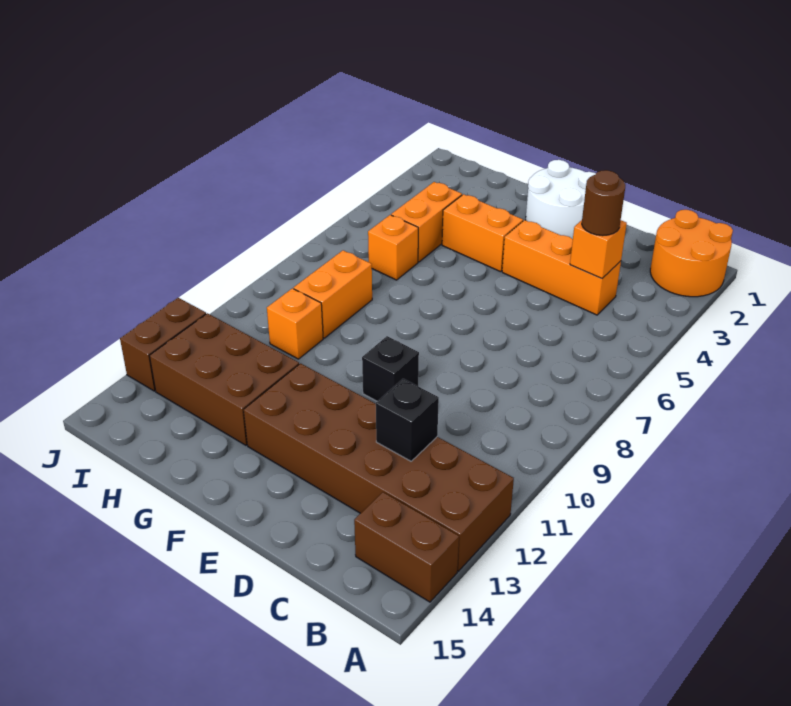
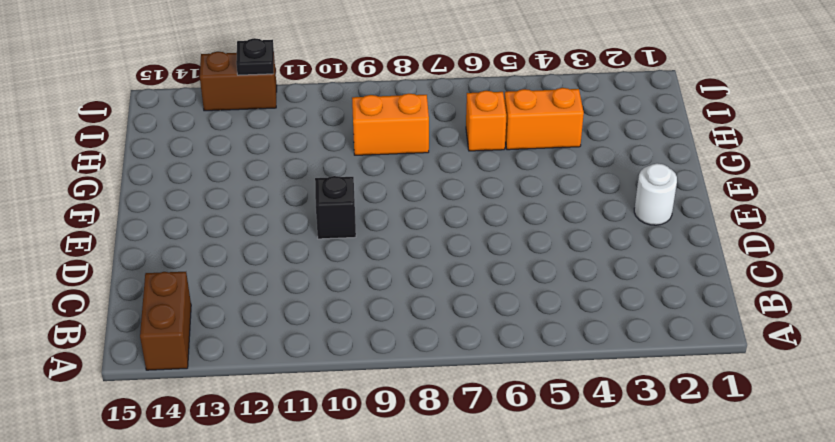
white 1x1 round brick [634,163,677,225] -> white 2x2 round brick [526,160,596,239]
black 1x1 plate [236,38,274,75] -> none
none -> orange 2x2 round brick [650,210,733,297]
none -> brown 2x6 brick [244,363,514,571]
none -> orange 1x3 brick [502,220,621,315]

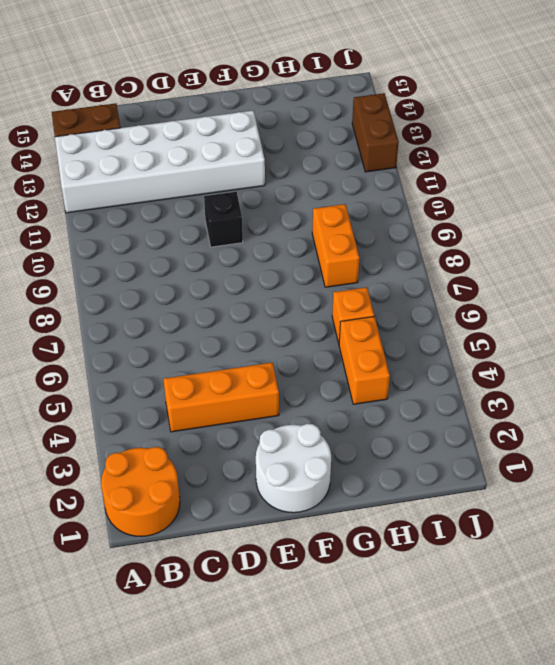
white 2x6 brick [55,111,265,213] -> brown 2x6 brick [244,363,514,571]
none -> orange 1x2 brick [442,194,523,272]
none -> brown 2x3 brick [150,313,299,445]
none -> orange 1x1 brick [267,288,323,359]

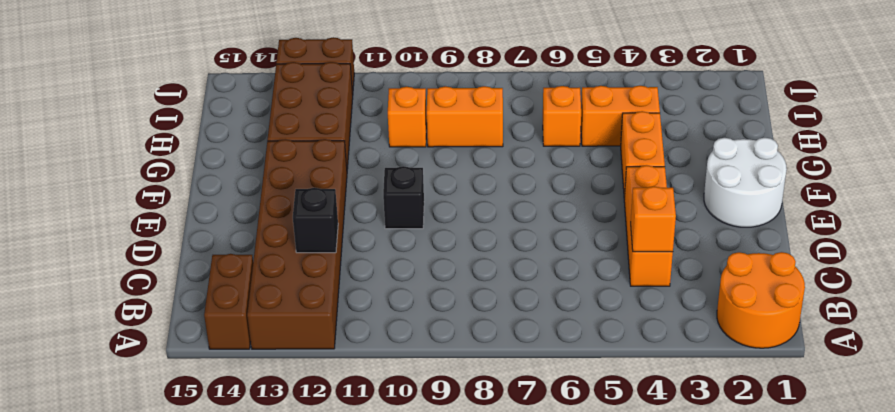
none -> brown 1x1 round brick [582,170,625,236]

